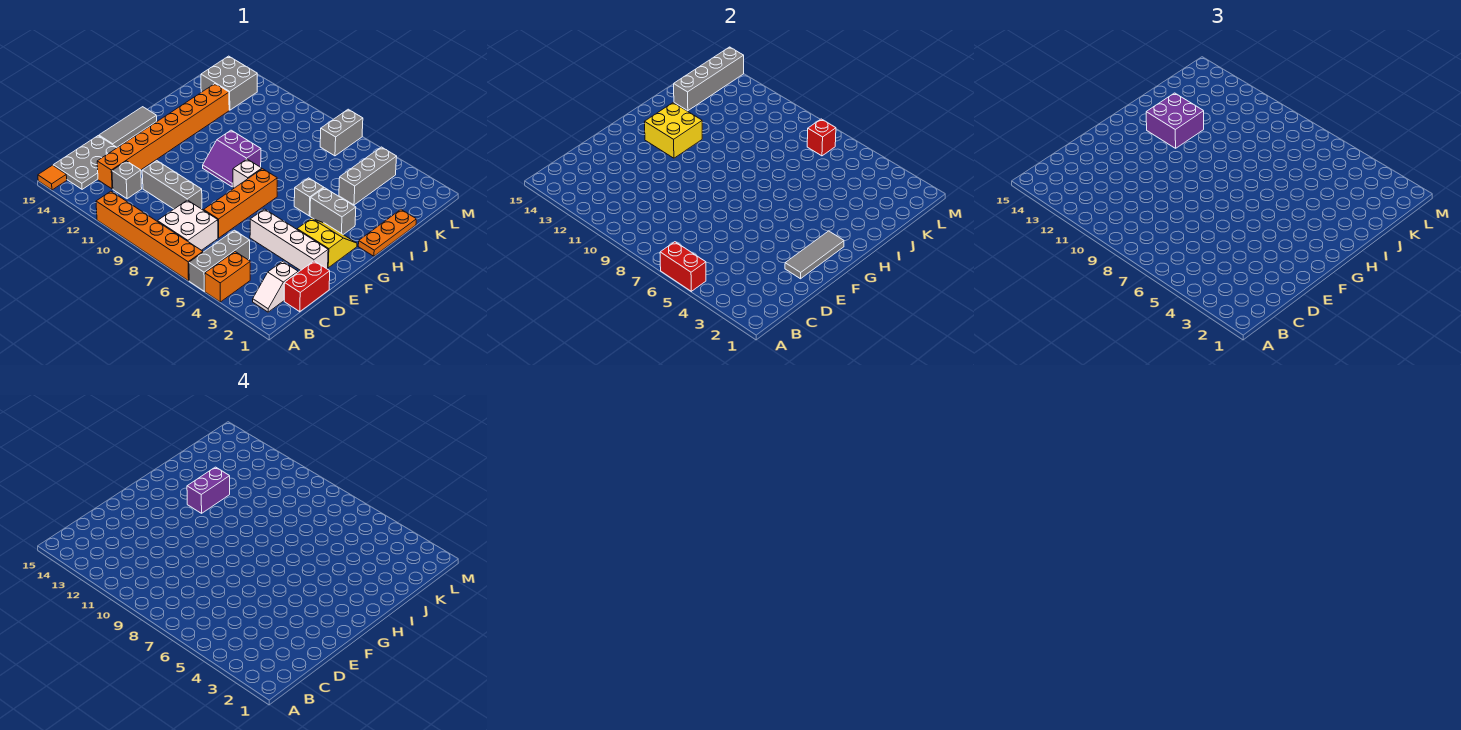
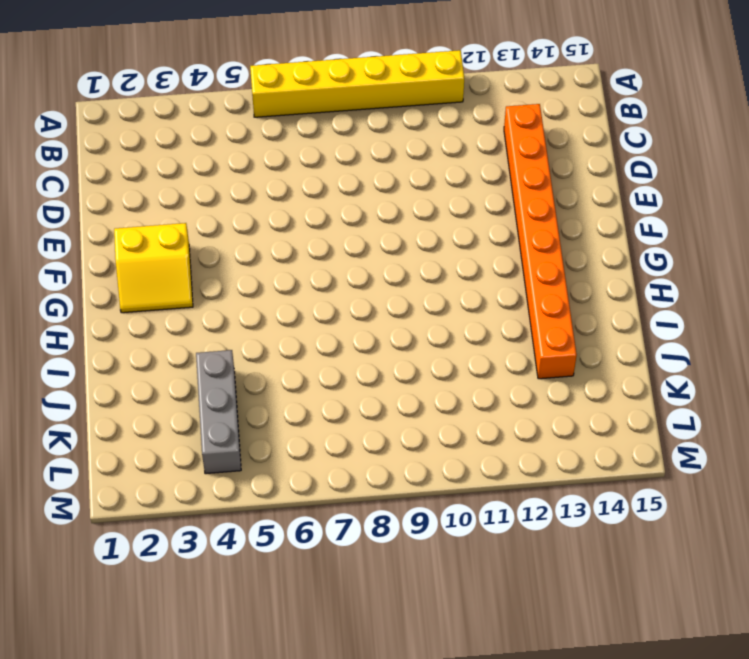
yellow 1x6 brick [250,50,464,117] -> orange 1x6 brick [96,191,203,281]
none -> orange 1x2 brick [205,252,250,302]
none -> grey 1x3 brick [189,230,250,291]
none -> orange 1x1 tile [38,165,67,190]
none -> white 1x2 slope [253,261,298,312]

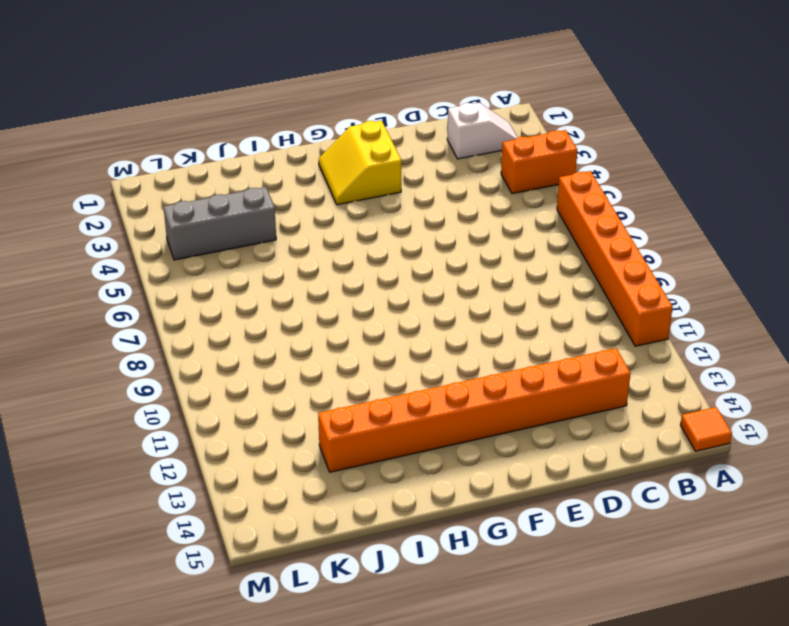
none -> grey 1x3 brick [189,230,250,291]
none -> white 2x2 brick [157,200,218,250]
none -> grey 2x3 plate [53,136,117,189]
none -> red 1x2 brick [284,261,330,312]

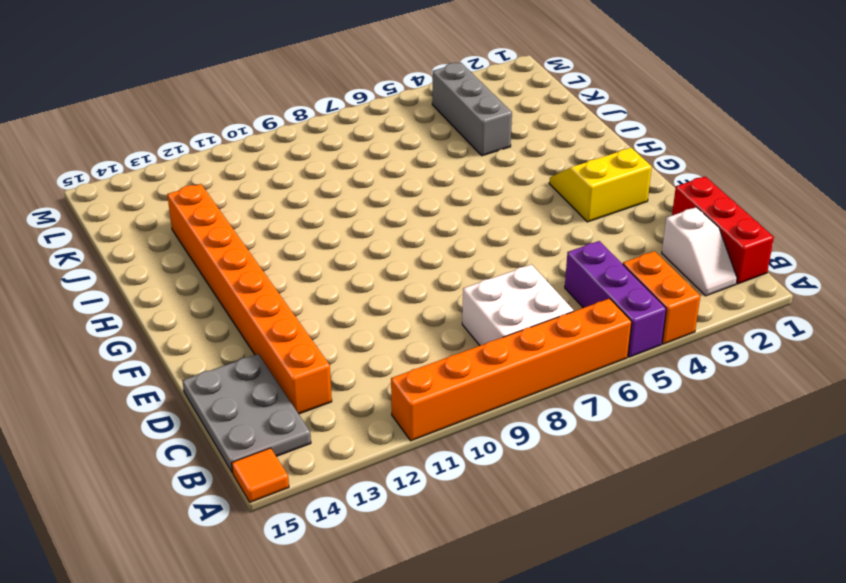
purple 1x3 brick [565,241,666,357] -> grey 1x3 brick [189,230,250,291]
red 1x3 brick [672,177,774,284] -> red 1x2 brick [284,261,330,312]
none -> grey 1x1 brick [112,161,142,199]
none -> orange 1x4 brick [204,169,277,238]
none -> grey 1x3 brick [142,161,202,209]
none -> white 1x4 brick [250,209,328,271]

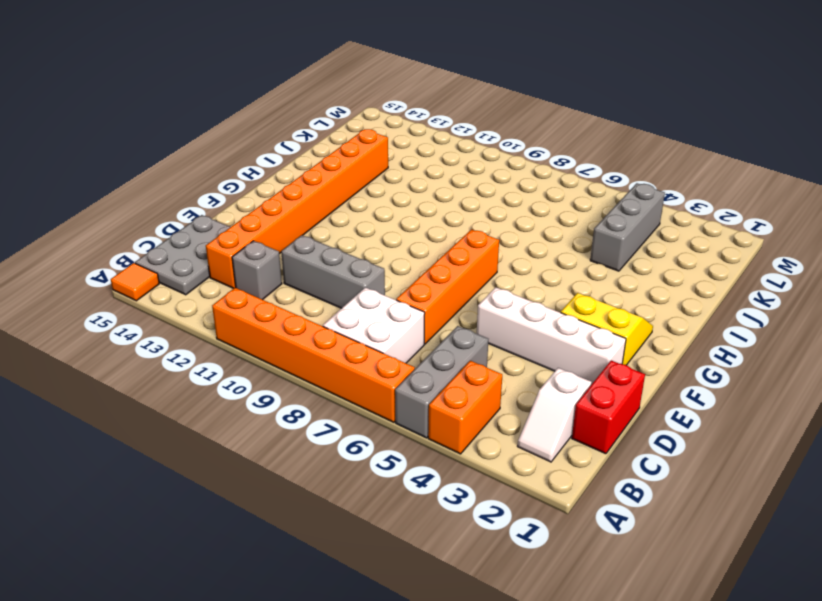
none -> grey 1x3 tile [99,107,157,147]
none -> white 1x1 brick [233,159,262,188]
none -> purple 2x2 slope [203,130,261,187]
none -> orange 1x3 plate [358,210,416,256]

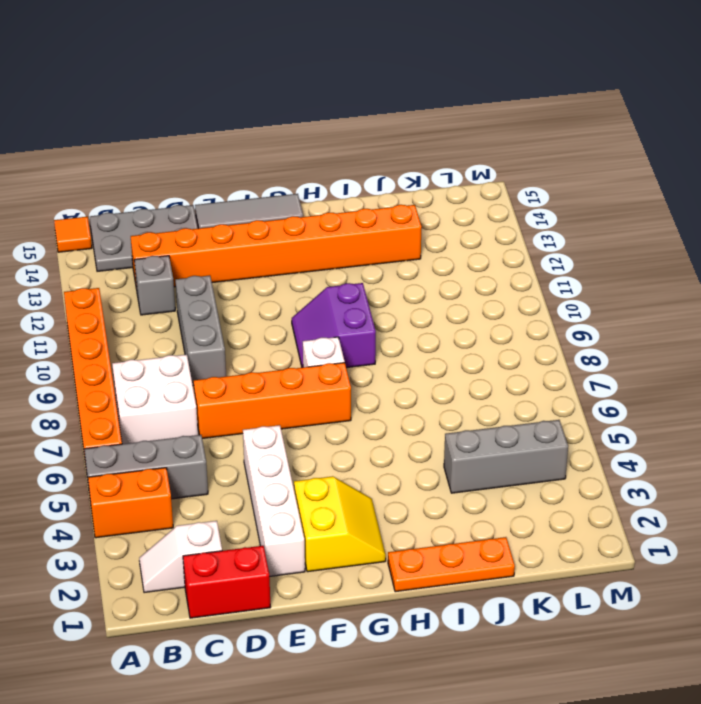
none -> grey 1x2 brick [310,188,356,235]
none -> grey 1x1 brick [294,178,324,216]
none -> grey 2x2 brick [201,56,257,110]
none -> grey 1x2 brick [320,109,363,156]

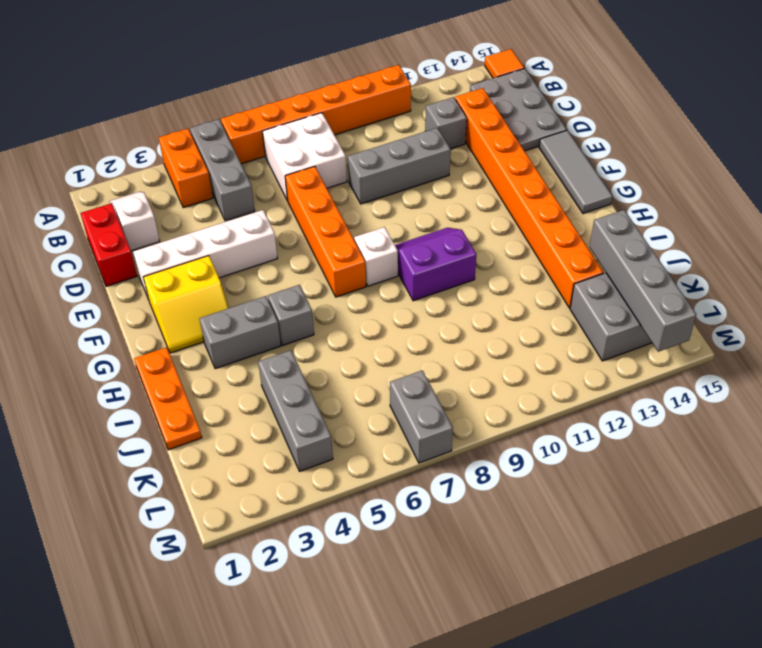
none -> red 1x2 brick [660,242,706,291]
none -> grey 1x3 tile [785,231,844,279]
none -> yellow 2x2 brick [645,103,702,158]
none -> red 1x1 brick [807,119,836,156]

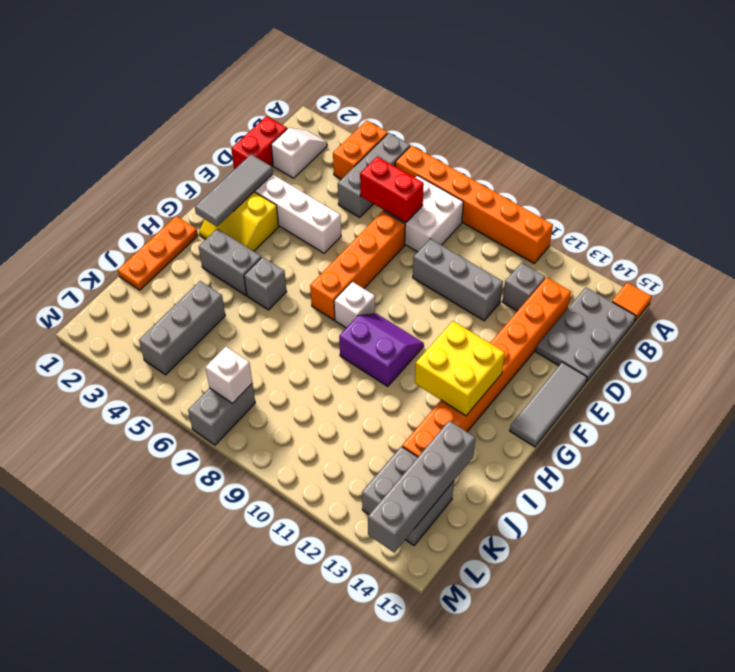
red 1x2 brick [360,156,424,223] -> red 1x2 brick moved to [660,242,706,291]
white 1x1 brick [205,347,252,403] -> red 1x1 brick [807,119,836,156]
none -> purple 2x2 brick [1146,93,1204,148]
none -> purple 1x2 brick [187,467,230,513]

